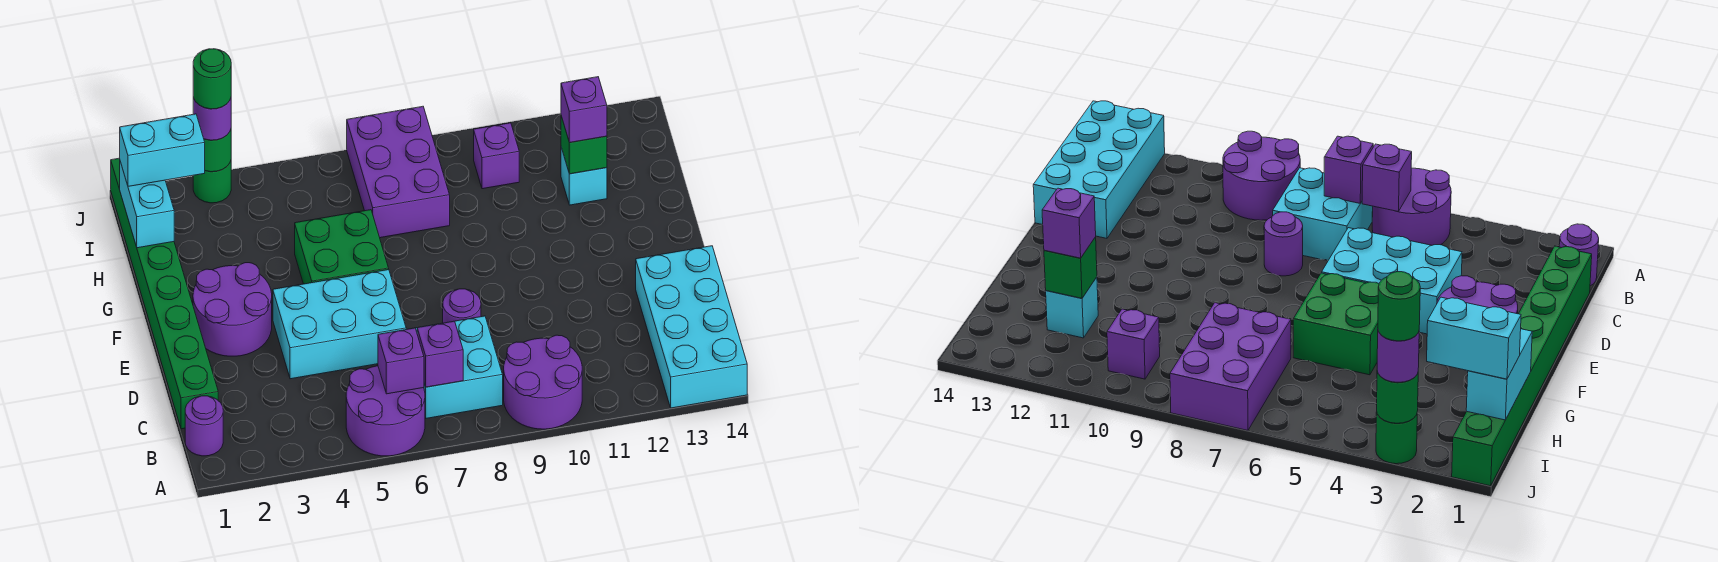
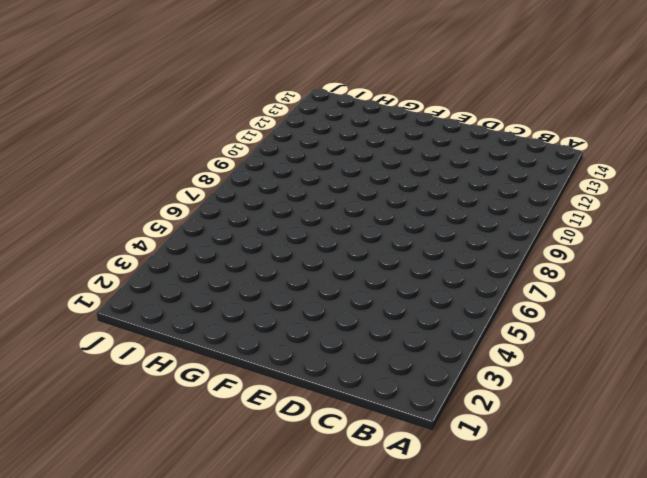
none -> purple 2x2 round brick [346,366,425,456]
none -> purple 2x2 round brick [504,335,582,429]
none -> cyan 2x4 brick [636,246,747,408]

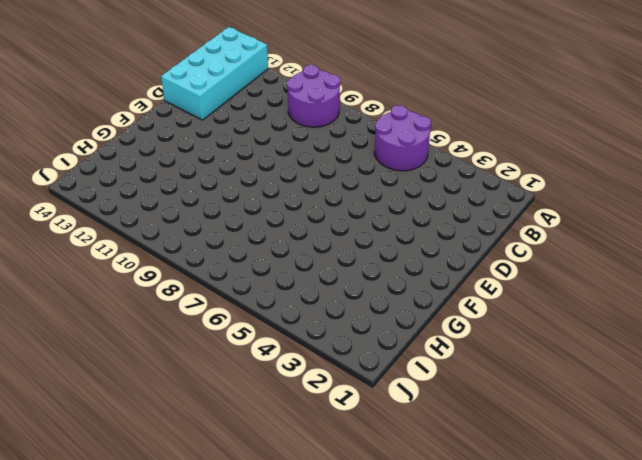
none -> purple 1x1 round brick [185,396,223,456]
none -> cyan 2x2 brick [416,316,503,418]
none -> green 1x8 brick [111,158,218,429]

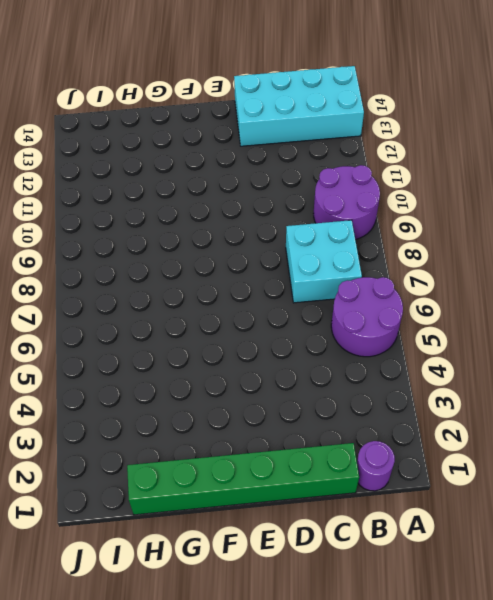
green 1x6 brick [127,443,359,515] -> green 1x8 brick [111,158,218,429]
none -> cyan 2x3 brick [273,270,406,379]
none -> purple 1x1 round brick [443,289,481,323]
none -> purple 2x2 round brick [193,263,272,356]

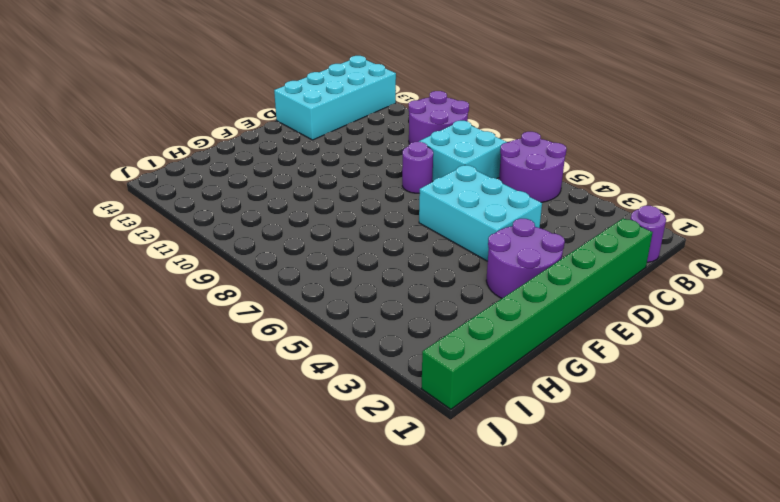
none -> green 2x2 brick [295,210,389,284]
none -> purple 2x3 brick [347,106,450,238]
none -> cyan 1x1 brick [561,147,607,205]

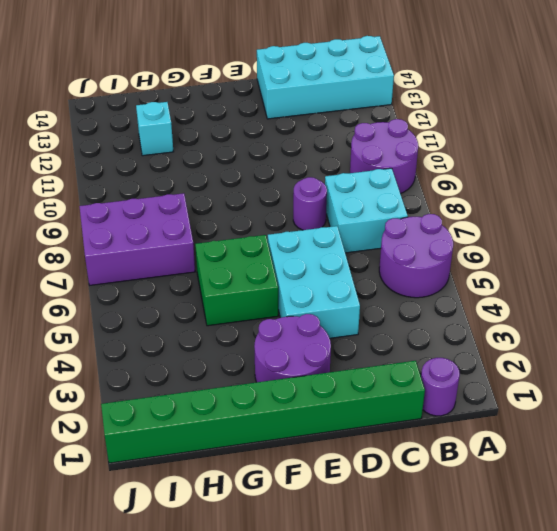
none -> purple 1x1 brick [474,123,519,189]
none -> green 1x1 round brick [193,161,231,203]
none -> purple 1x1 brick [378,328,424,394]

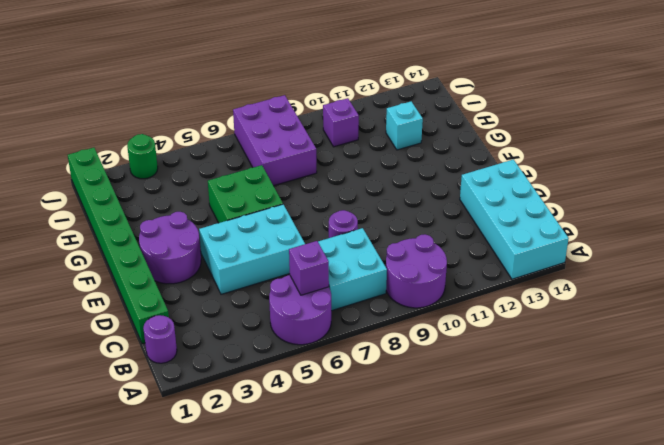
none -> purple 1x1 brick [417,321,463,387]
none -> cyan 1x2 brick [120,162,174,248]
none -> green 1x1 brick [561,116,607,174]

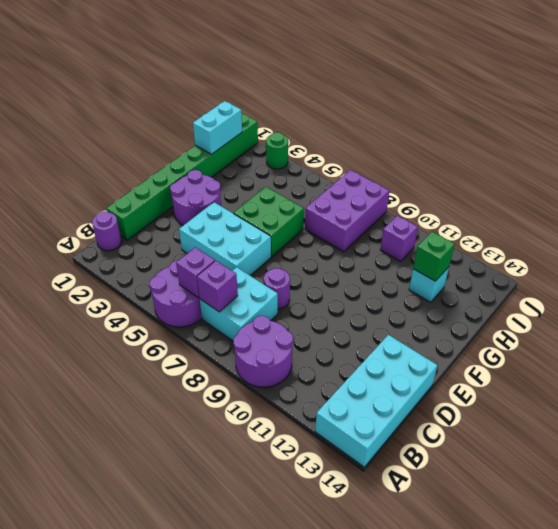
none -> green 1x1 round brick [204,130,231,172]
none -> purple 1x1 brick [561,77,607,143]
none -> cyan 1x2 brick [120,114,205,186]

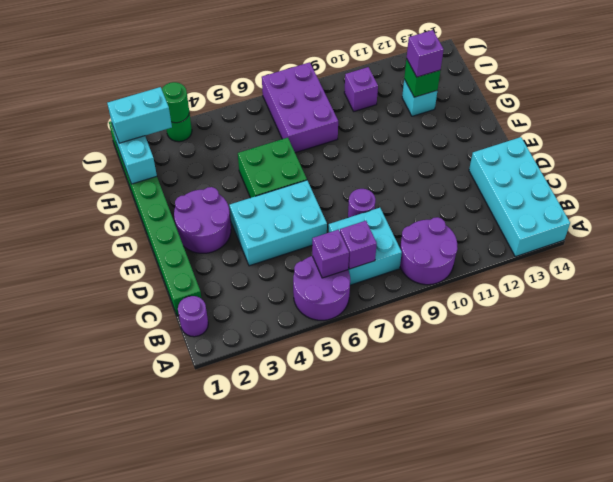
none -> purple 1x1 round brick [193,97,231,140]
none -> green 1x1 round brick [193,49,231,109]

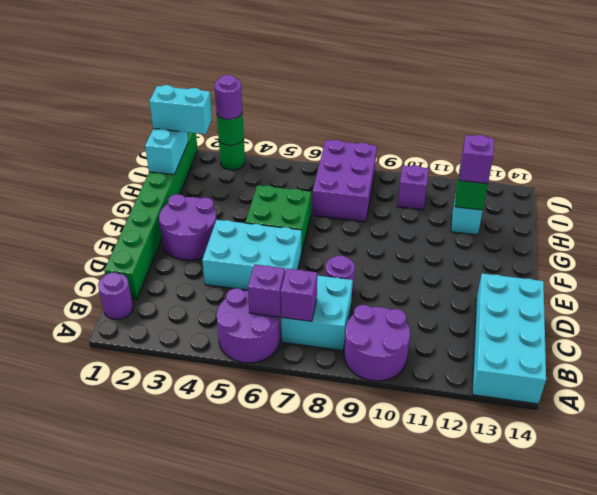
none -> green 1x1 round brick [193,49,231,109]

